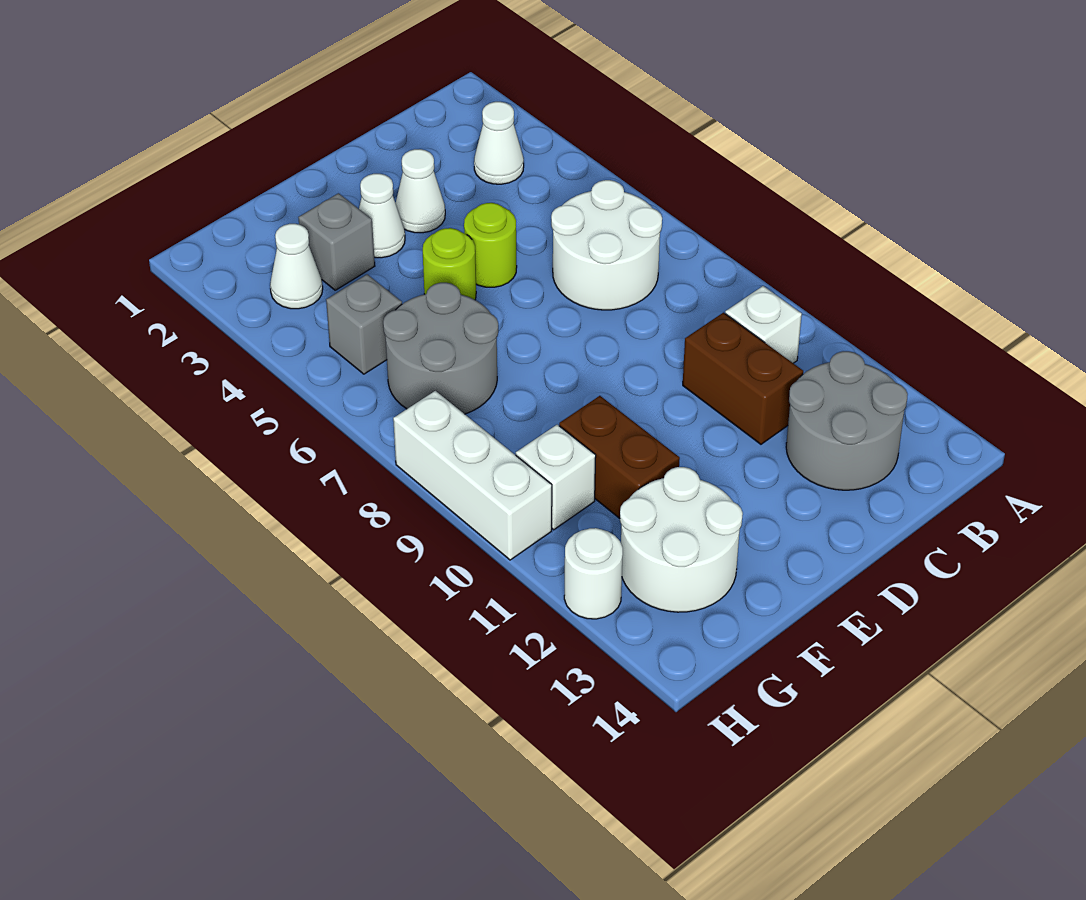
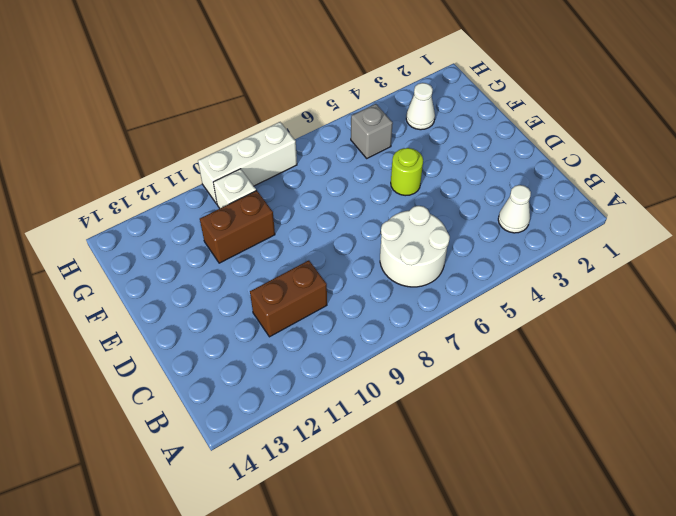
none -> white 1x1 brick [725,286,802,363]
none -> grey 2x2 round brick [786,351,908,490]
none -> white 1x1 cone [396,149,445,233]

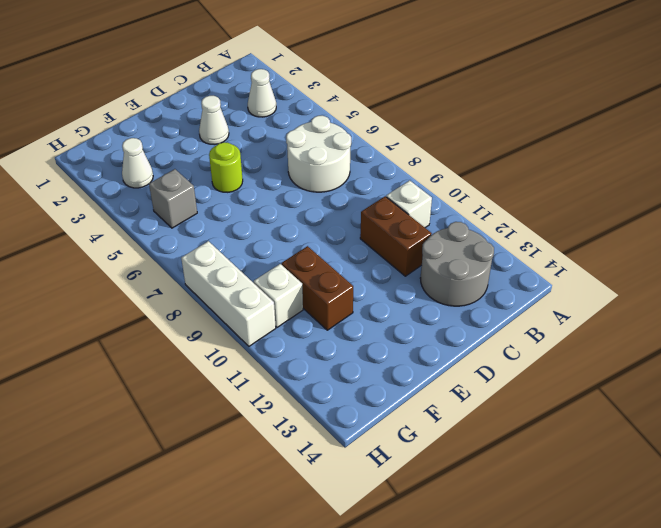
none -> lime 1x1 round brick [464,203,517,287]
none -> white 1x1 cone [359,174,405,258]
none -> grey 1x1 brick [298,193,375,290]

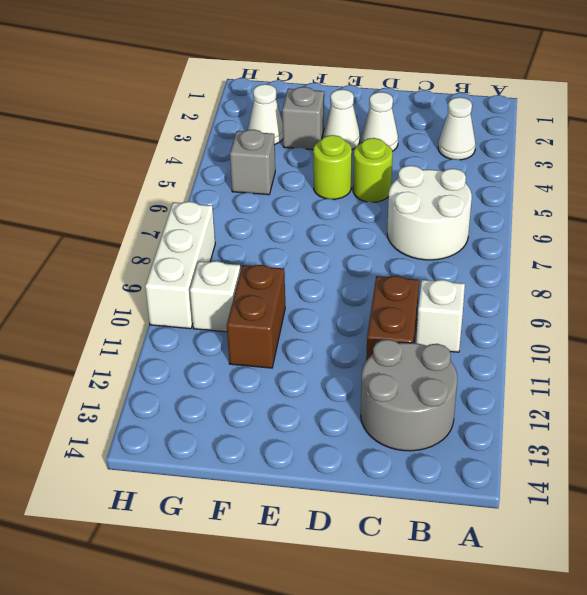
none -> grey 2x2 round brick [383,283,498,414]
none -> white 2x2 round brick [620,467,743,612]
none -> white 1x1 round brick [564,528,623,619]

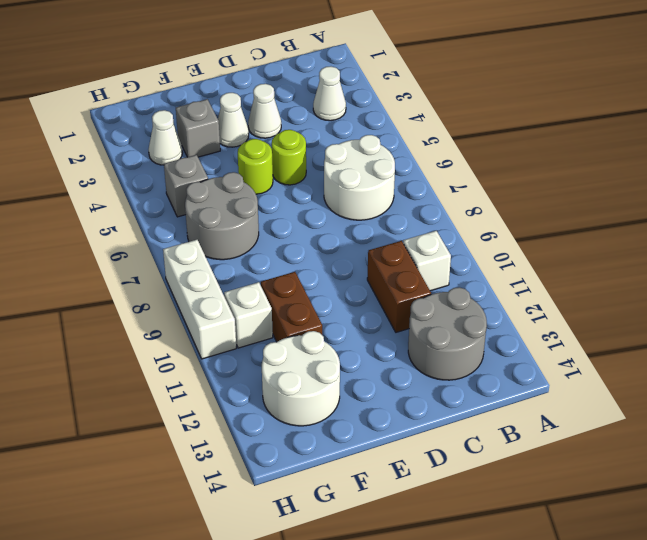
none -> white 1x1 round brick [564,528,623,619]

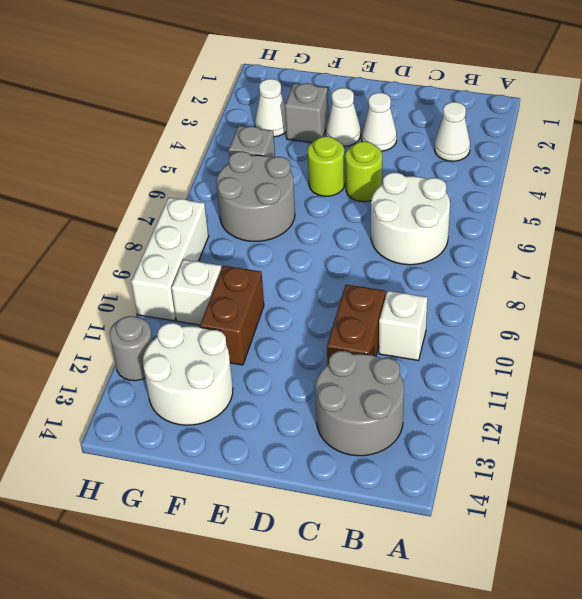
grey 1x1 round brick [109,316,152,381] -> white 1x1 round brick [564,528,623,619]

